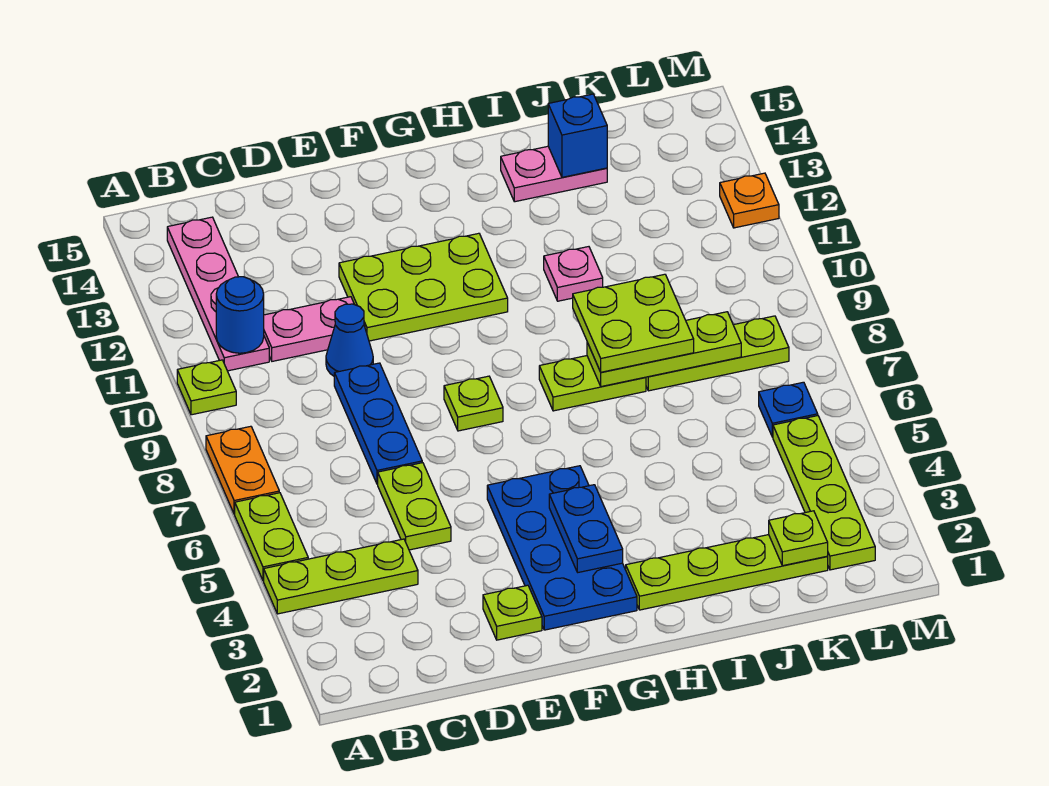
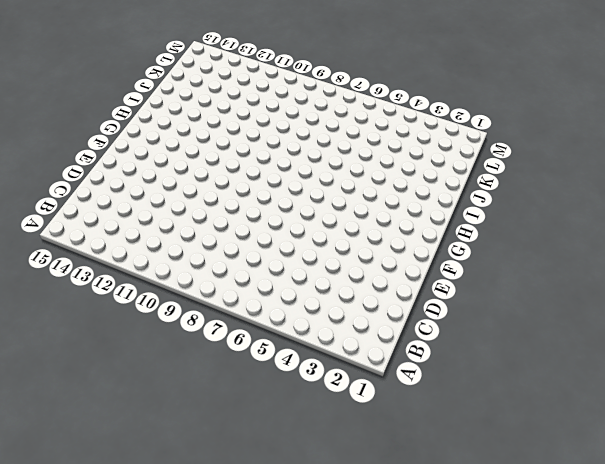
none -> lime 1x3 plate [264,539,418,614]
none -> lime 1x2 plate [235,493,308,581]
none -> orange 1x2 plate [206,426,279,514]

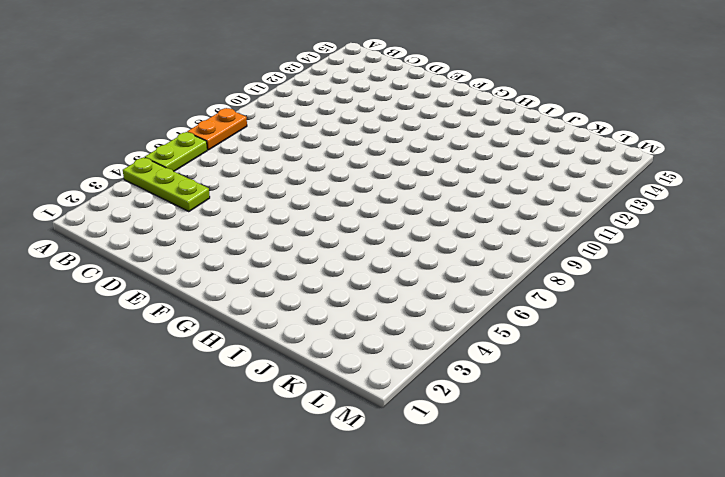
none -> lime 1x1 plate [177,360,236,415]
none -> pink 1x4 plate [167,217,269,371]
none -> pink 1x2 plate [264,297,354,361]

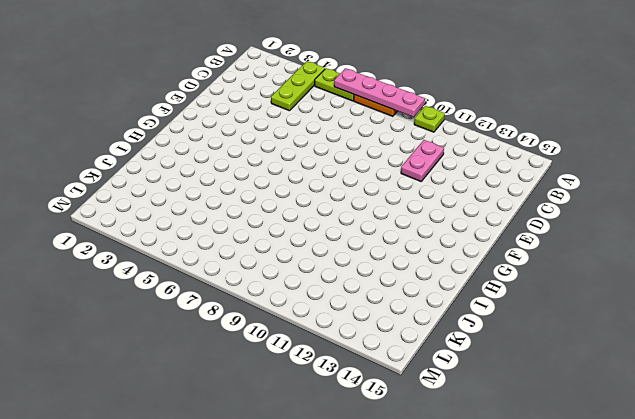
pink 1x4 plate [334,68,425,117] -> pink 1x4 plate moved to [167,217,269,371]
none -> lime 1x2 plate [378,463,451,550]
none -> blue 1x3 plate [334,363,422,484]
none -> blue 1x1 cone [326,304,373,376]

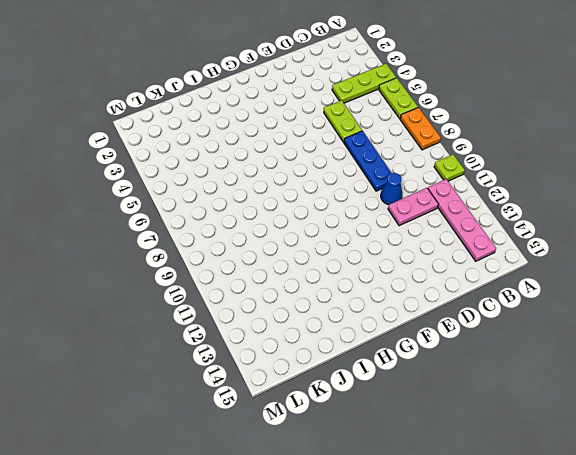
none -> lime 1x1 plate [483,585,542,640]
none -> lime 2x3 plate [339,233,508,341]
none -> blue 2x4 plate [487,466,637,630]

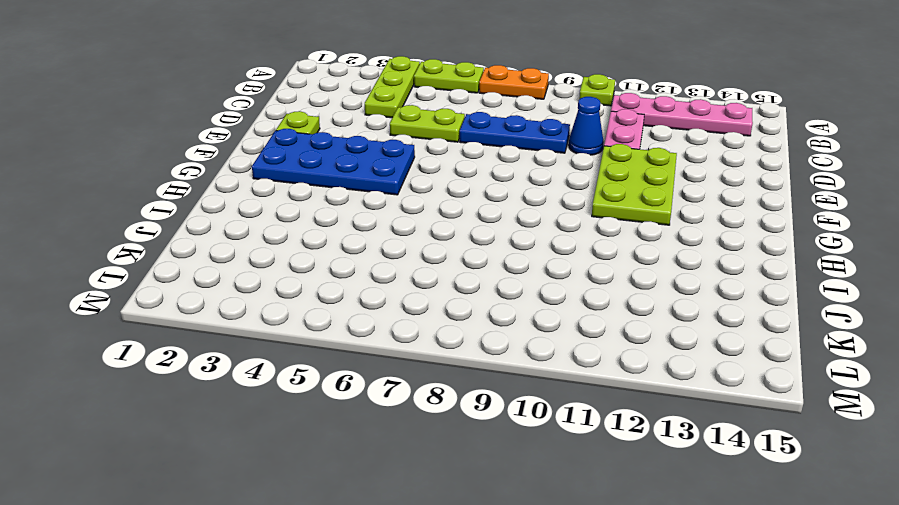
none -> lime 1x1 plate [444,376,503,431]
none -> lime 1x4 plate [626,535,828,610]
none -> lime 1x2 plate [539,356,646,411]

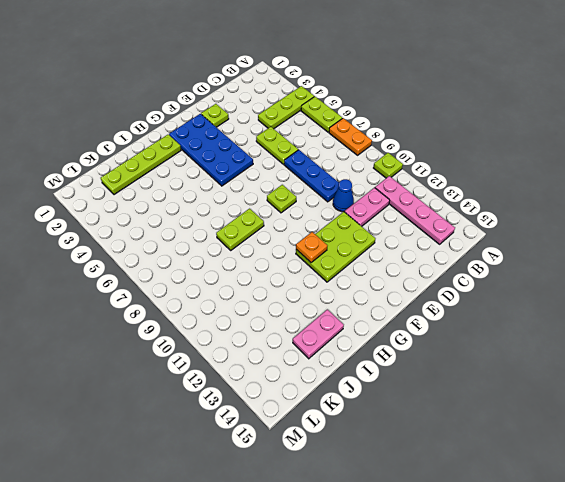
orange 1x1 plate [296,232,327,262] -> orange 1x1 plate moved to [720,173,779,228]
none -> pink 1x1 plate [544,247,603,301]
none -> lime 1x3 plate [646,316,789,391]
none -> lime 1x4 plate [773,416,875,570]

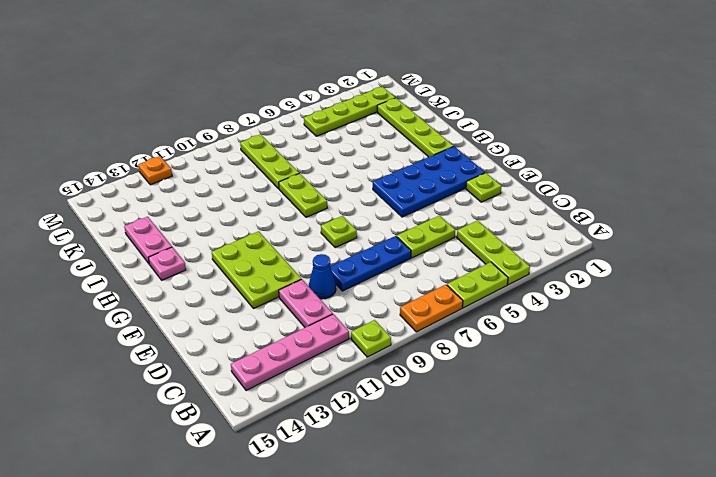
pink 1x1 plate [148,247,186,280] -> pink 1x1 plate moved to [544,247,603,301]
none -> blue 1x1 plate [759,382,818,437]
none -> blue 1x1 round brick [216,277,264,353]
none -> blue 1x2 plate [549,485,623,572]

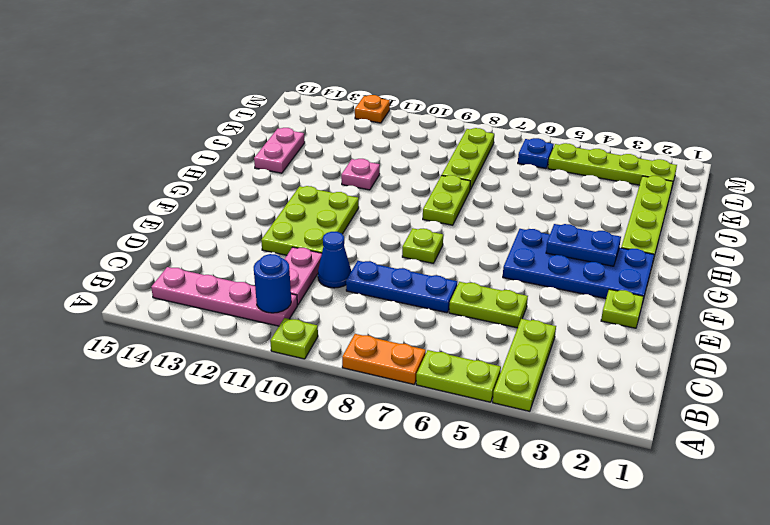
none -> lime 1x3 plate [587,312,741,387]
none -> blue 1x1 brick [548,94,607,177]
none -> lime 1x1 plate [769,511,828,566]

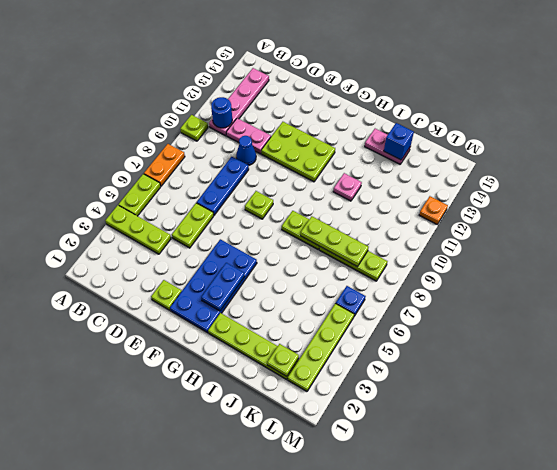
none -> lime 2x2 plate [573,274,694,372]

